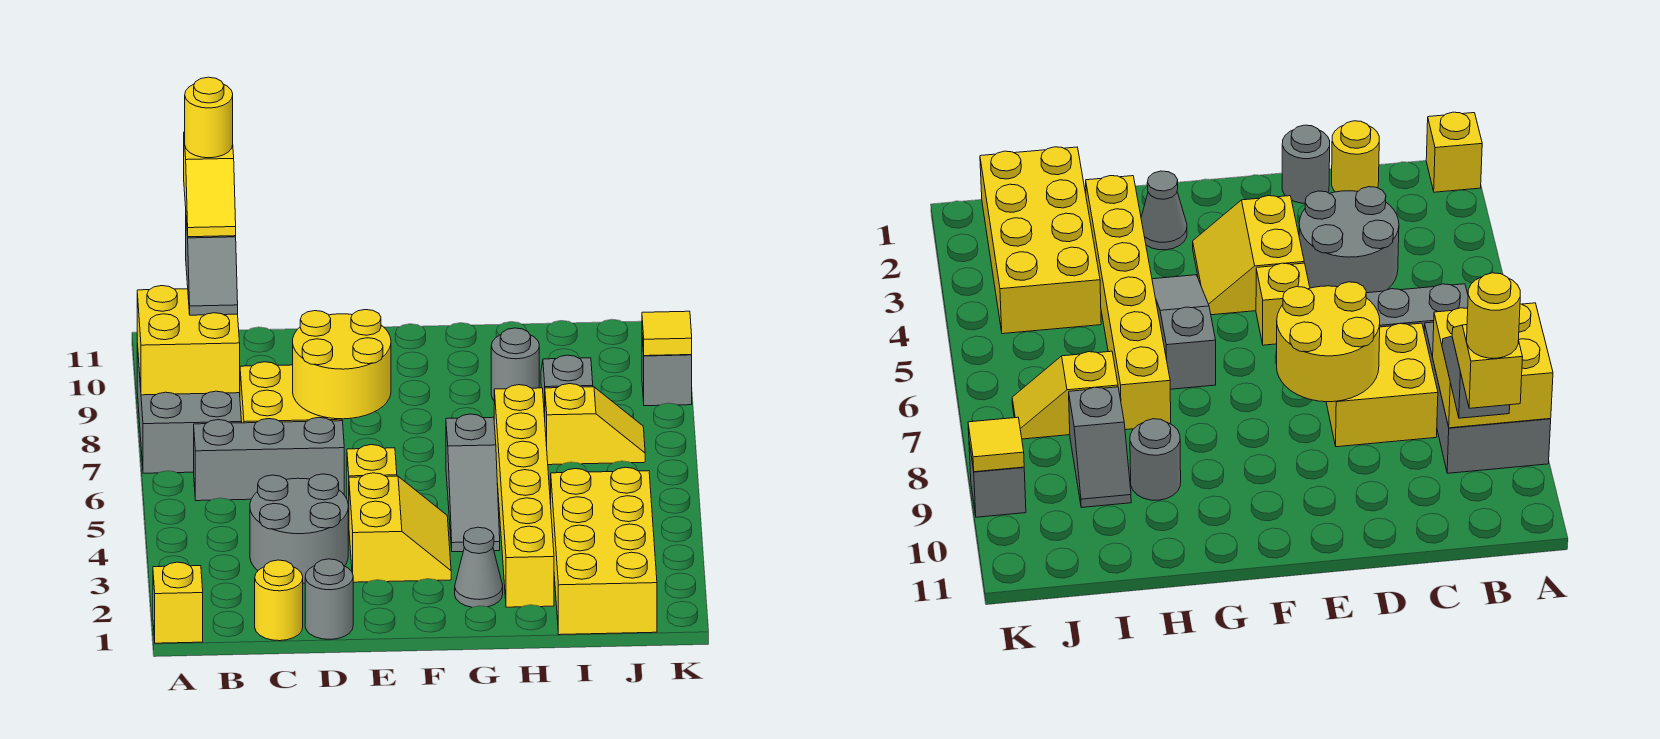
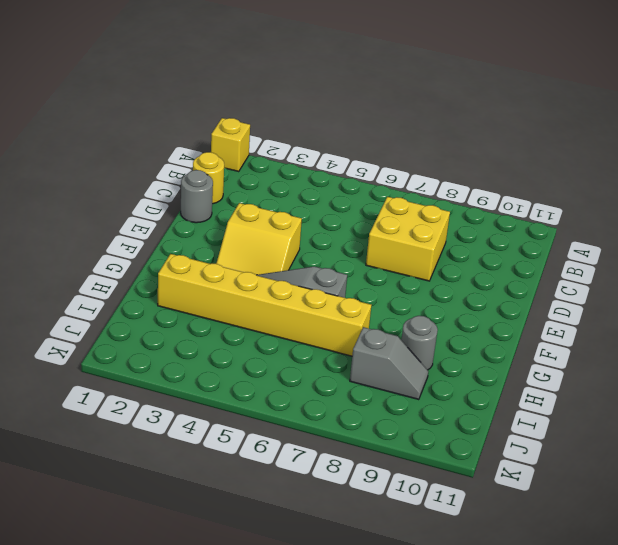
none -> grey 2x3 brick [137,344,242,473]
none -> grey 1x3 brick [194,417,344,501]
none -> grey 2x2 round brick [250,474,348,583]

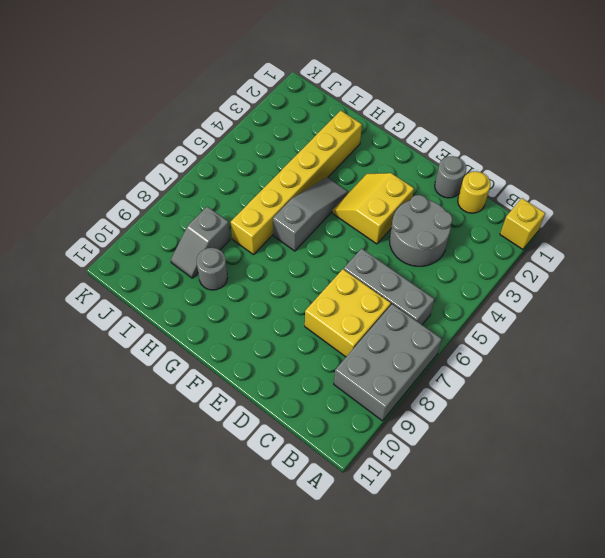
none -> yellow 1x1 brick [347,445,397,522]
none -> grey 1x1 cone [455,527,503,607]
none -> yellow 2x4 brick [551,467,657,635]

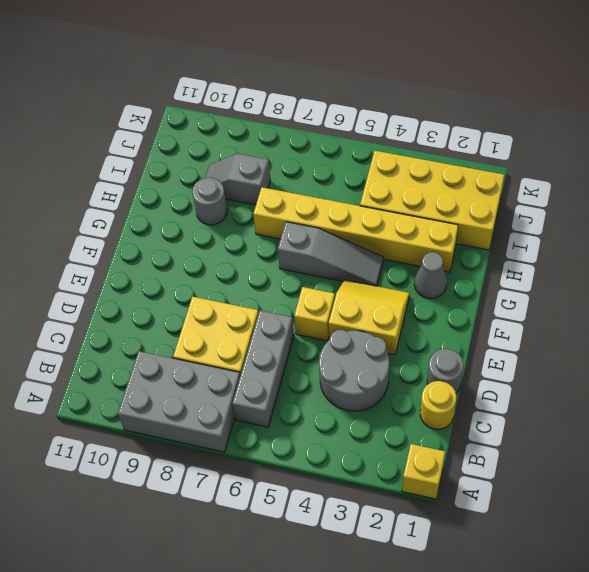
none -> yellow 1x2 slope [545,384,645,465]
none -> grey 1x1 brick [642,337,692,406]
none -> yellow 2x2 brick [137,286,240,395]

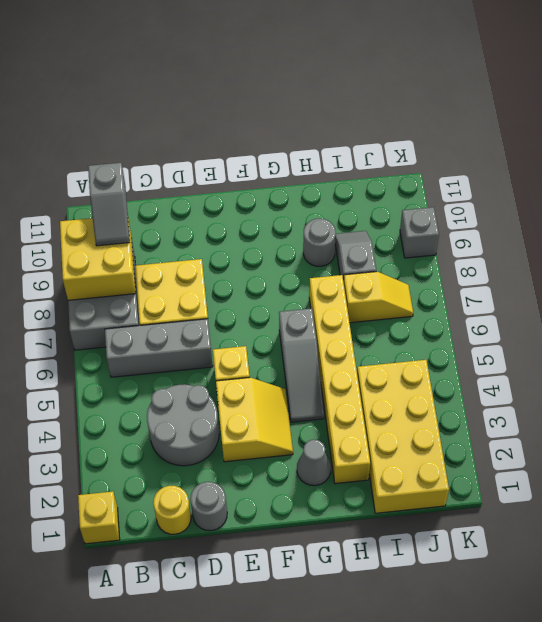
none -> yellow 2x2 round brick [293,310,391,419]
none -> yellow 1x1 tile [642,311,692,356]
none -> yellow 1x2 slope [184,132,236,237]

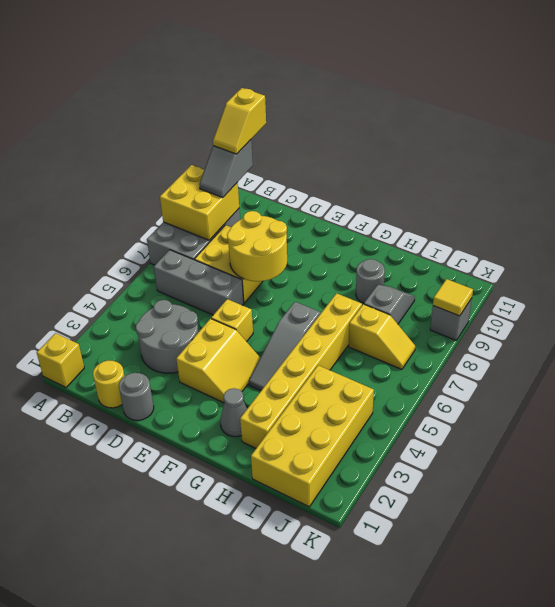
none -> yellow 1x1 round brick [185,77,233,158]

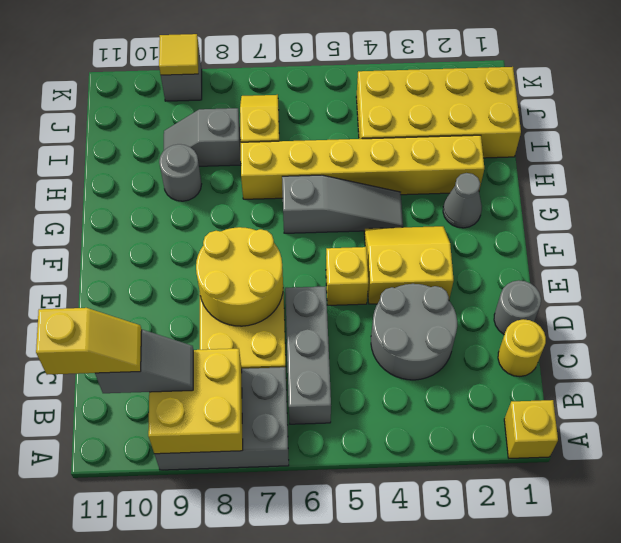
none -> yellow 1x1 round brick [185,77,233,158]

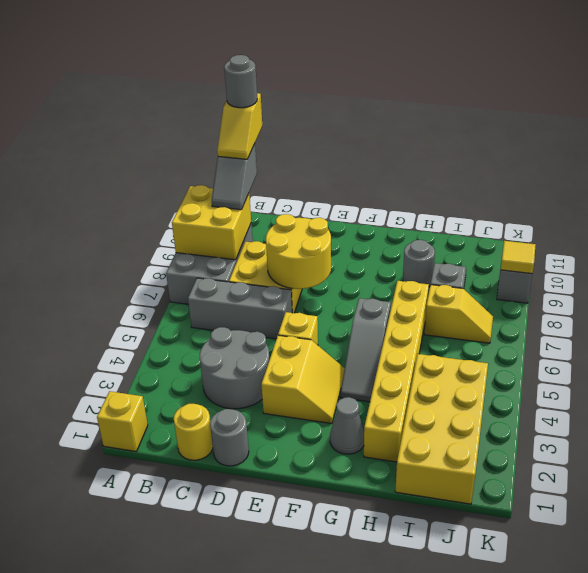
grey 1x1 round brick [224,55,257,108] -> yellow 1x1 round brick [185,77,233,158]

